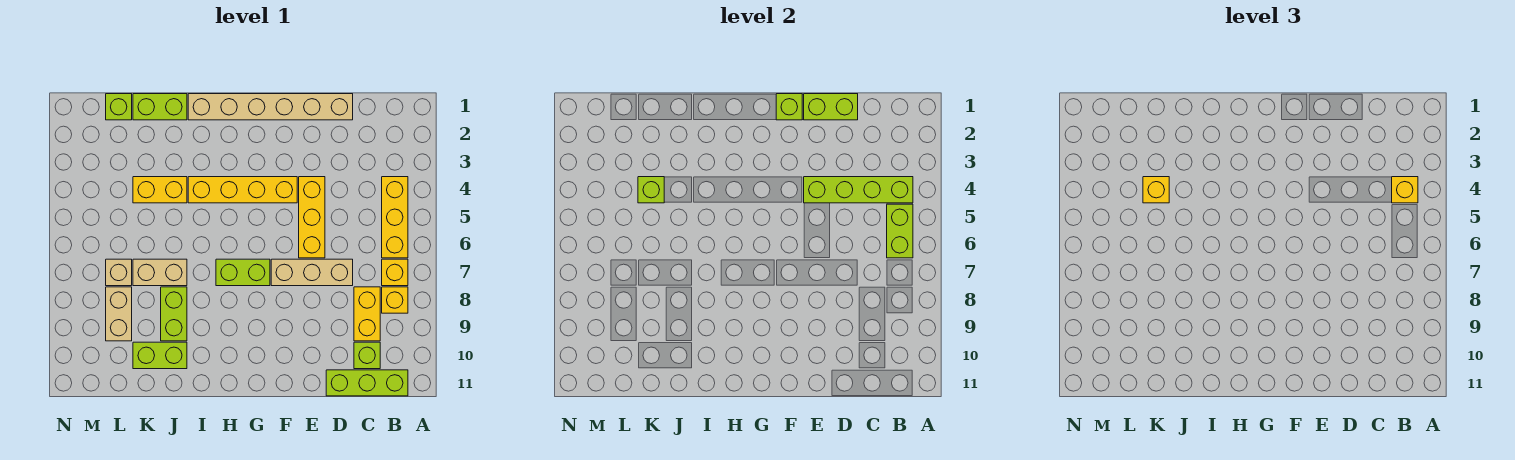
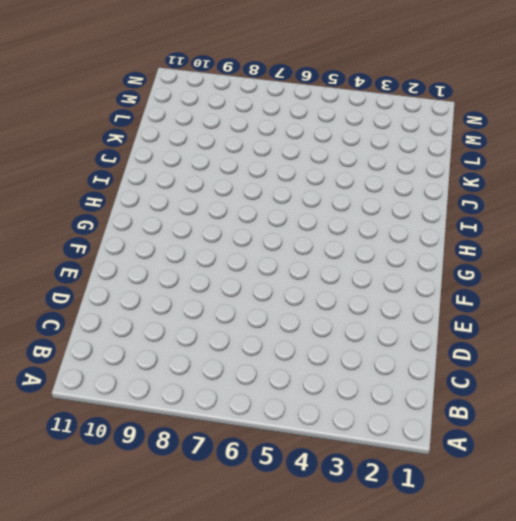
none -> yellow 1x3 brick [382,177,408,258]
none -> yellow 1x1 brick [382,259,408,286]
none -> yellow 1x1 brick [382,287,408,313]

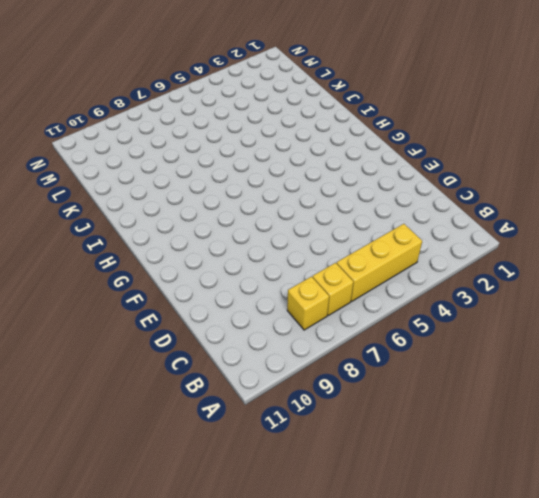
none -> lime 1x3 brick [326,370,408,396]
none -> yellow 1x2 brick [354,287,380,341]
none -> lime 1x1 brick [354,342,380,369]

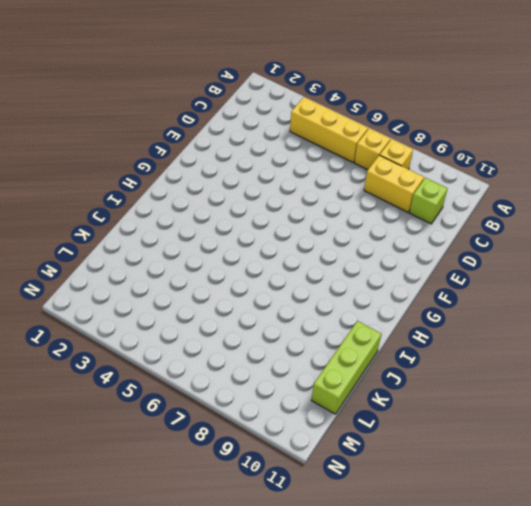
lime 1x3 brick [312,321,381,414] -> lime 1x3 brick moved to [326,370,408,396]
none -> tan 1x6 brick [188,94,353,120]
none -> tan 1x3 brick [271,259,353,286]
none -> yellow 1x3 brick [299,177,325,258]

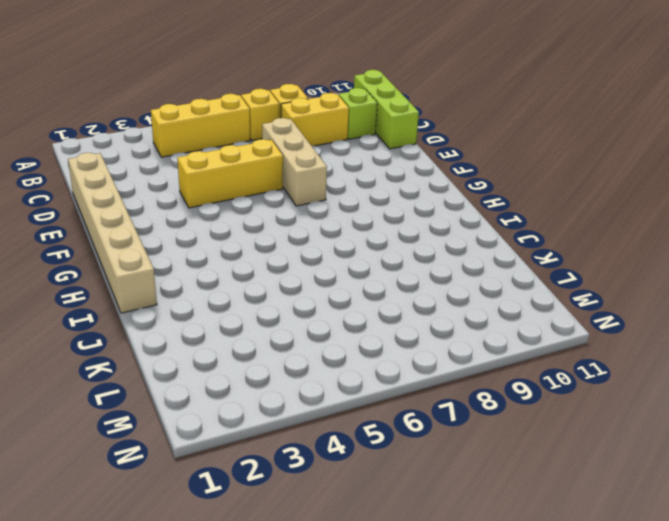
none -> yellow 1x4 brick [188,177,297,203]
none -> lime 1x2 brick [216,259,270,286]
none -> lime 1x2 brick [133,94,187,120]

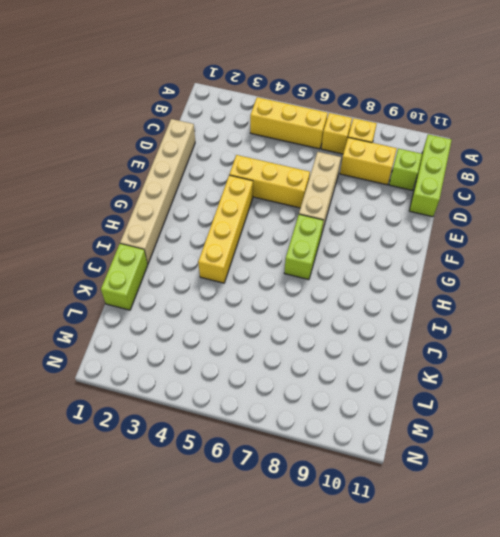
none -> yellow 1x2 brick [133,177,187,203]
none -> tan 1x2 brick [133,259,187,286]
none -> lime 1x2 brick [161,287,187,341]

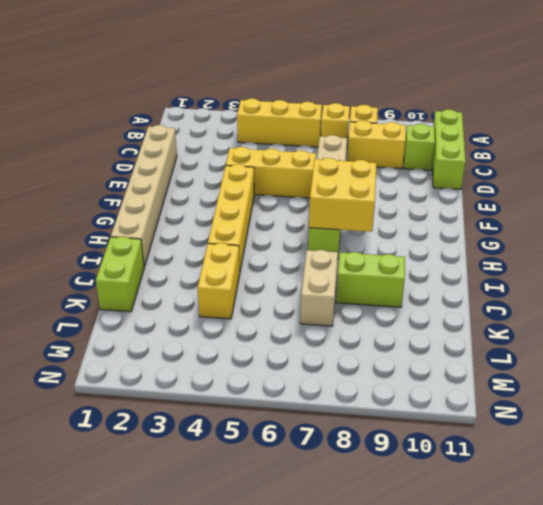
yellow 2x2 brick [309,158,377,232] -> none
none -> lime 1x2 brick [133,342,187,369]
none -> lime 1x1 brick [106,94,132,120]
none -> tan 1x1 brick [106,259,132,286]

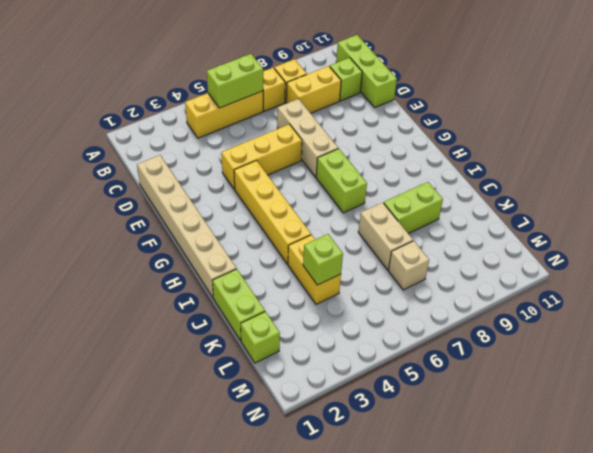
none -> lime 1x2 brick [133,342,187,369]
none -> tan 1x2 brick [106,287,132,341]
none -> lime 1x4 brick [804,177,913,203]

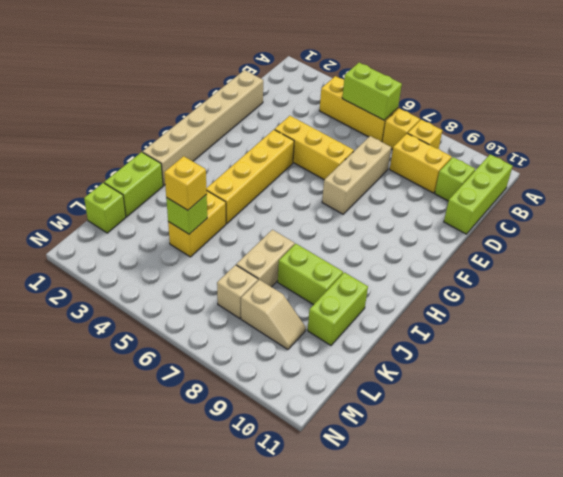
tan 1x2 slope [241,280,306,349] -> tan 1x2 brick [106,287,132,341]
none -> lime 1x2 brick [216,259,270,286]
none -> lime 1x4 brick [804,177,913,203]
none -> lime 1x2 brick [804,94,858,120]

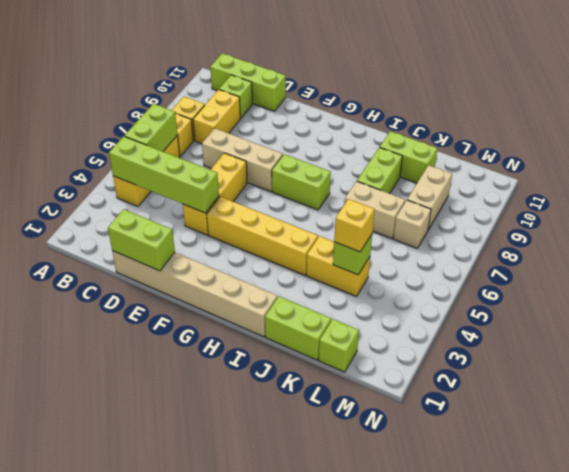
none -> lime 1x1 brick [776,94,802,120]
none -> yellow 1x1 brick [1392,177,1418,203]

